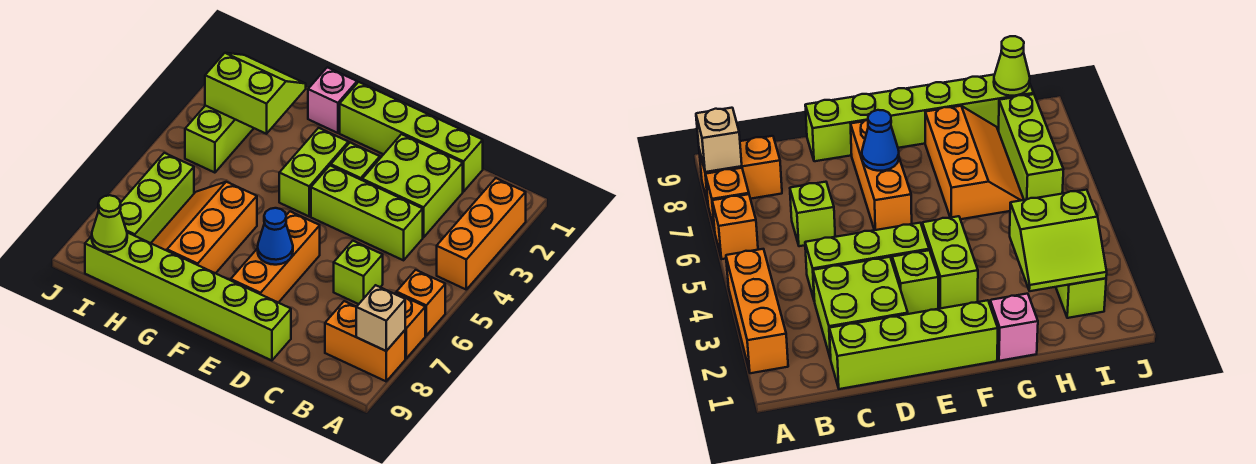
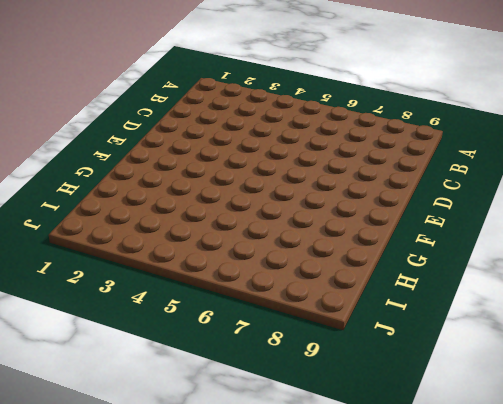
none -> orange 1x3 brick [437,178,526,289]
none -> orange 1x1 brick [397,270,445,335]
none -> orange 1x1 brick [395,293,425,358]

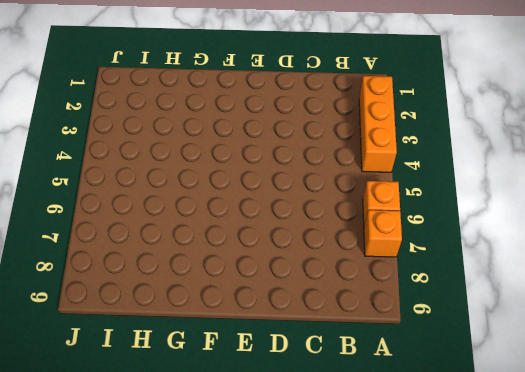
none -> orange 1x2 brick [325,301,405,381]
none -> lime 1x4 brick [340,82,483,191]
none -> lime 2x2 brick [362,134,463,237]

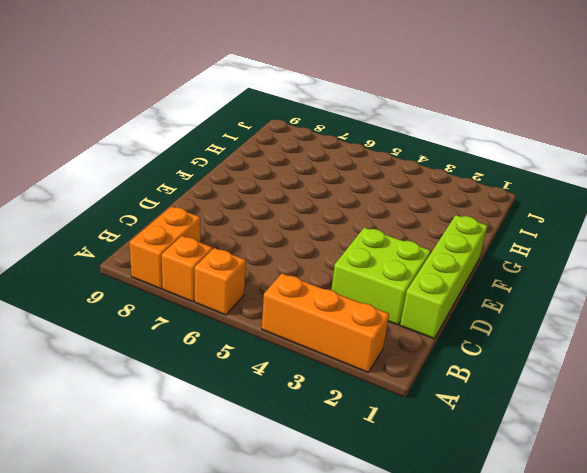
none -> lime 1x3 brick [311,166,423,260]
none -> lime 1x1 brick [334,241,383,304]
none -> lime 1x6 brick [85,232,291,360]

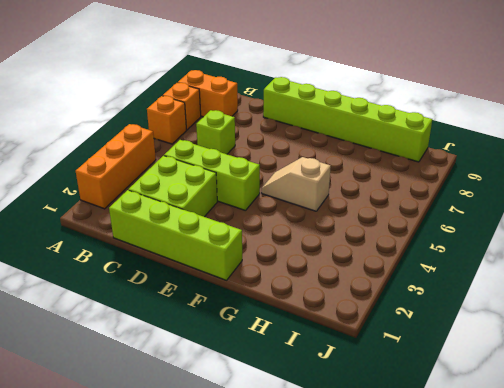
tan 1x2 slope [262,157,331,211] -> none
none -> lime 1x1 brick [331,143,380,180]
none -> orange 1x3 brick [231,212,320,303]
none -> lime 1x2 brick [279,128,348,216]

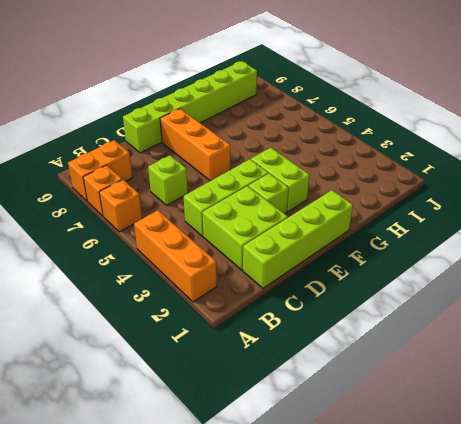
none -> pink 1x1 brick [308,67,357,133]
none -> orange 2x3 slope [151,182,257,273]
none -> lime 1x3 brick [185,106,254,173]

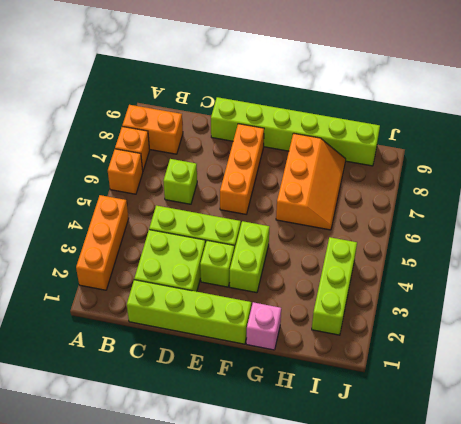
none -> lime 1x3 brick [120,153,194,243]
none -> tan 1x1 brick [356,285,405,351]
none -> blue 1x1 cone [258,208,293,265]

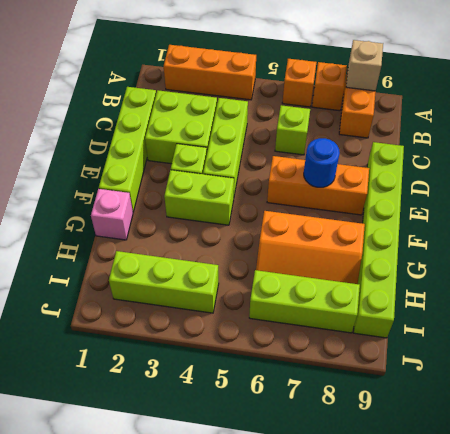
blue 1x1 round brick [304,138,340,187] -> blue 1x1 cone [258,208,293,265]
none -> lime 2x2 slope [205,53,306,134]
none -> lime 1x1 cone [92,195,127,252]

